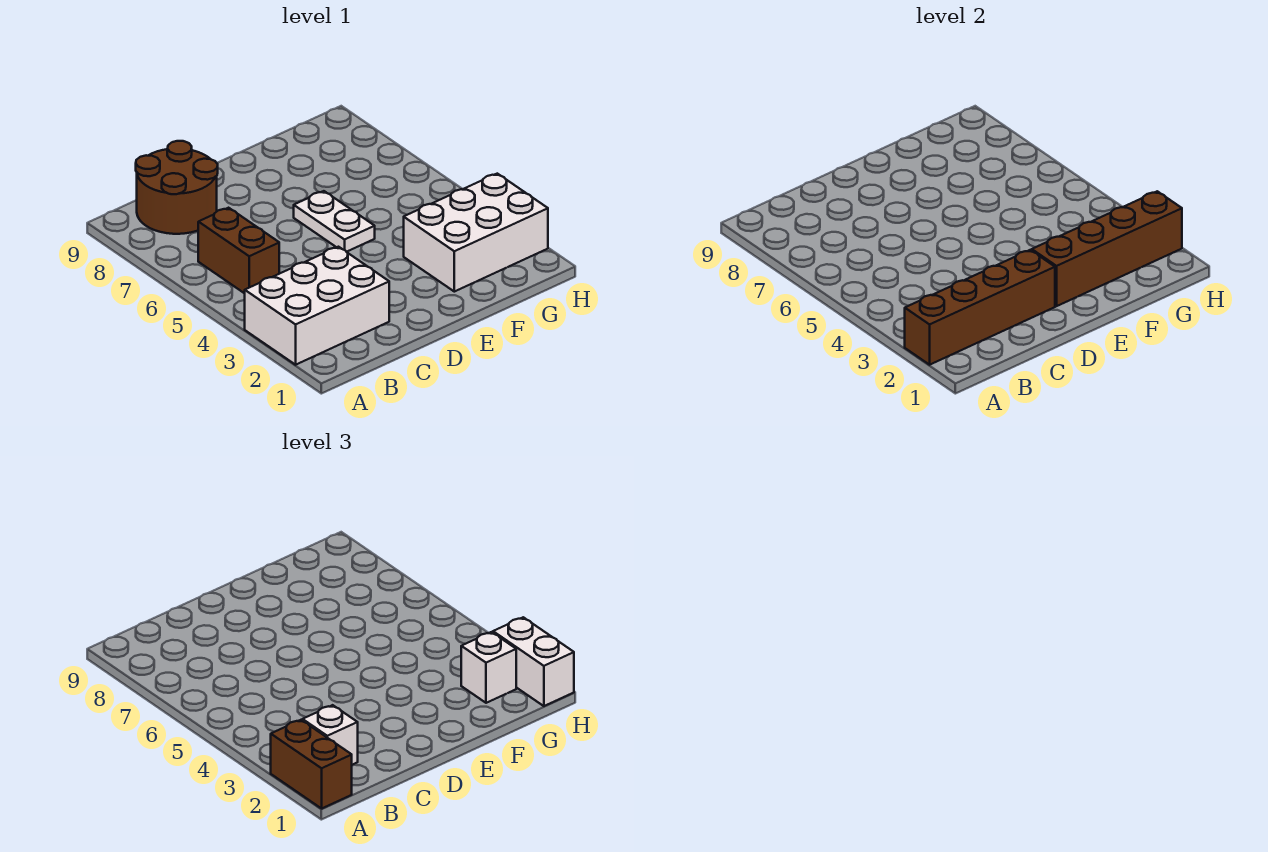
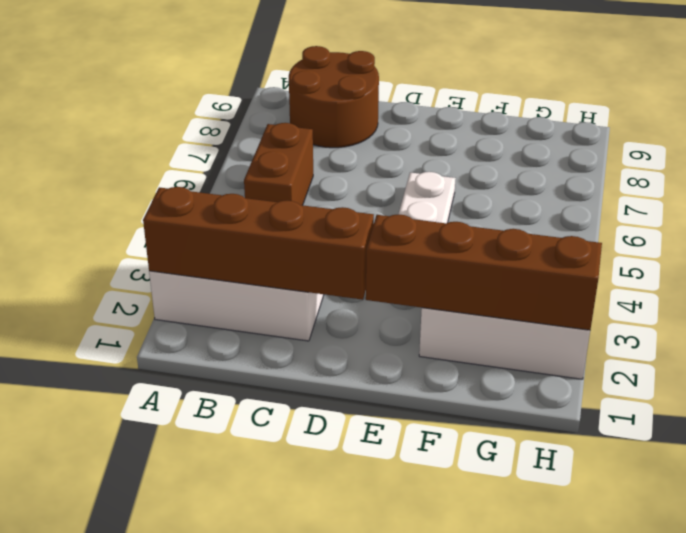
none -> brown 1x2 brick [271,720,352,808]
none -> white 1x1 brick [303,705,358,765]

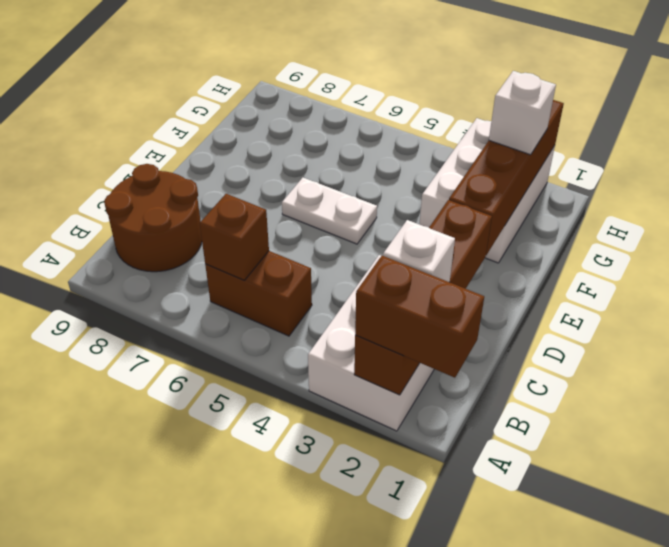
brown 1x1 brick [200,194,269,280] -> none
none -> white 1x2 brick [493,617,574,706]

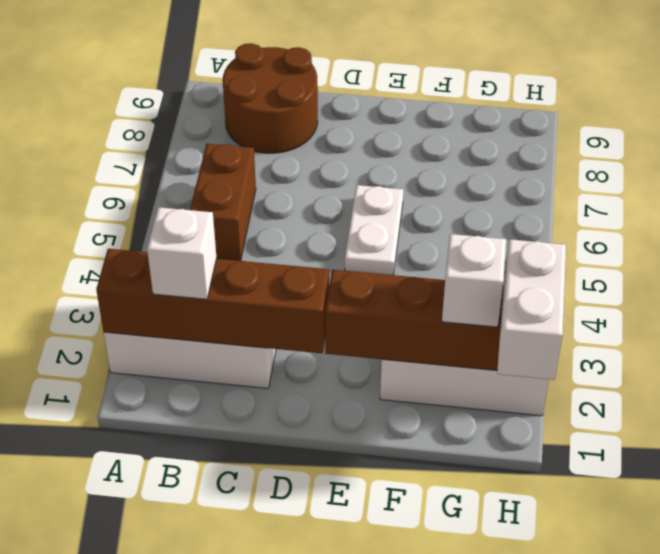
none -> brown 1x2 brick [271,720,352,808]

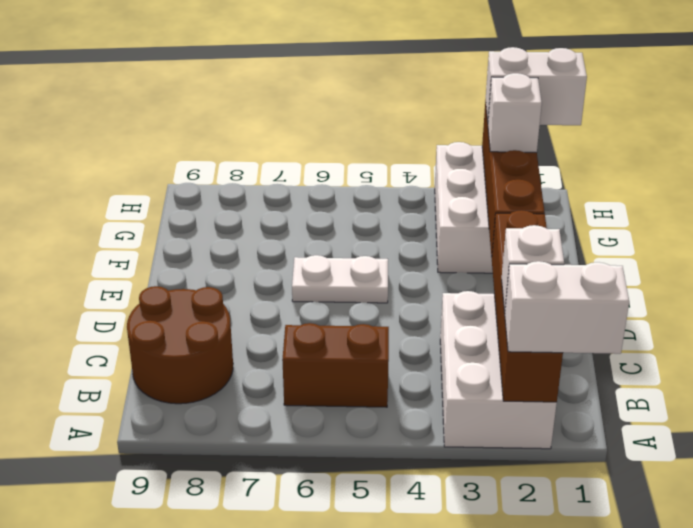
white 1x2 brick [505,261,629,354] -> brown 1x2 brick [271,720,352,808]

